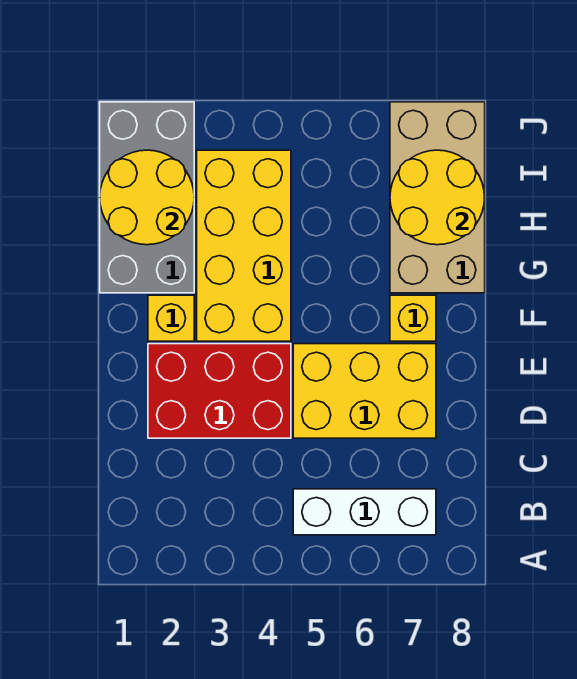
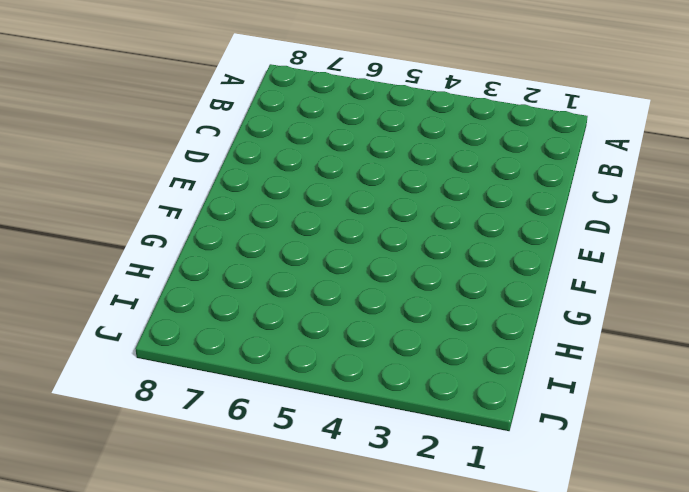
none -> white 1x3 brick [293,489,436,535]
none -> red 2x3 brick [148,344,291,438]

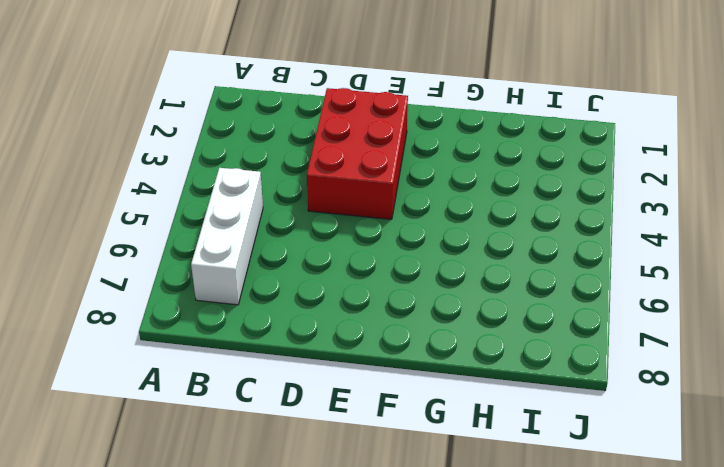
none -> yellow 2x3 brick [293,344,436,438]
none -> yellow 1x1 brick [148,295,194,341]

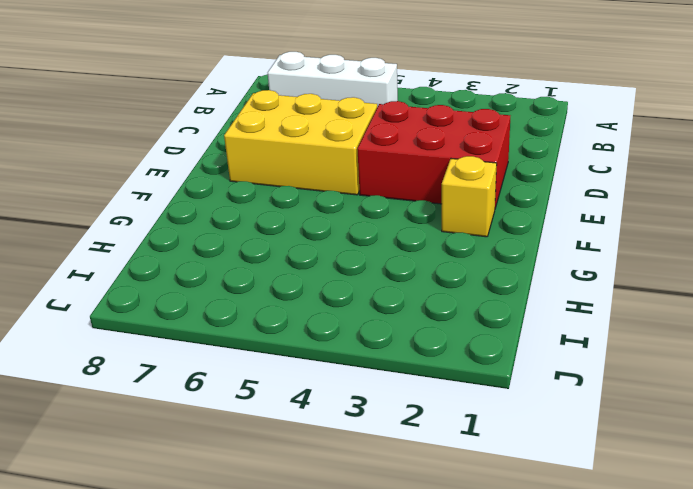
none -> yellow 2x4 brick [197,150,291,341]
none -> yellow 1x1 brick [390,295,436,341]

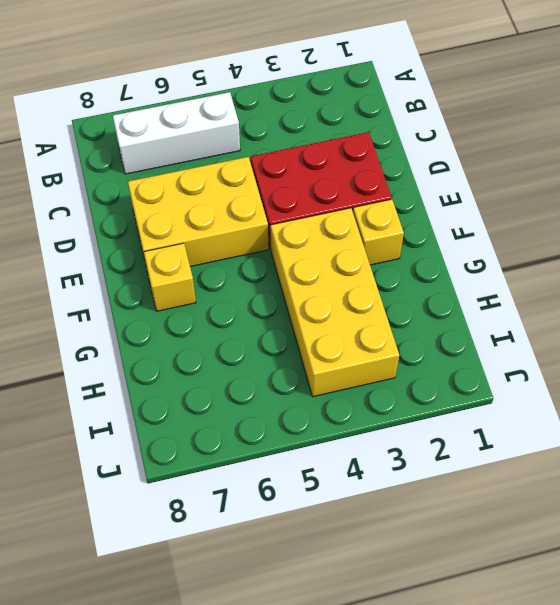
none -> grey 2x4 brick [100,102,194,293]
none -> tan 2x4 brick [390,102,485,293]

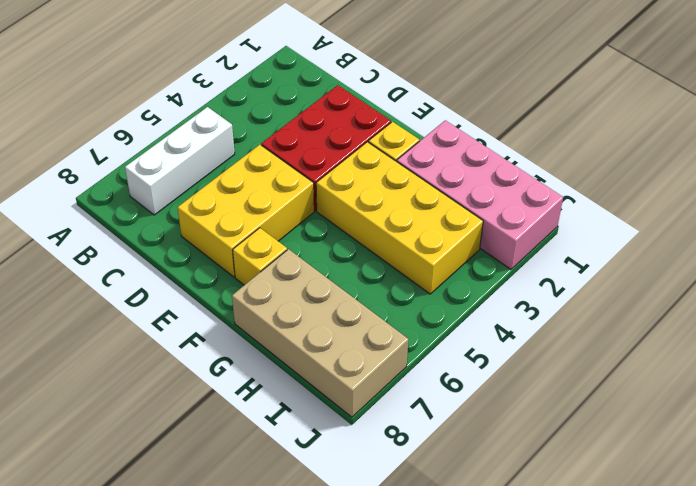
pink 2x4 brick [397,120,563,269] -> grey 2x4 brick [100,102,194,293]
none -> yellow 2x2 round brick [100,150,194,245]
none -> yellow 2x2 round brick [390,150,485,245]

